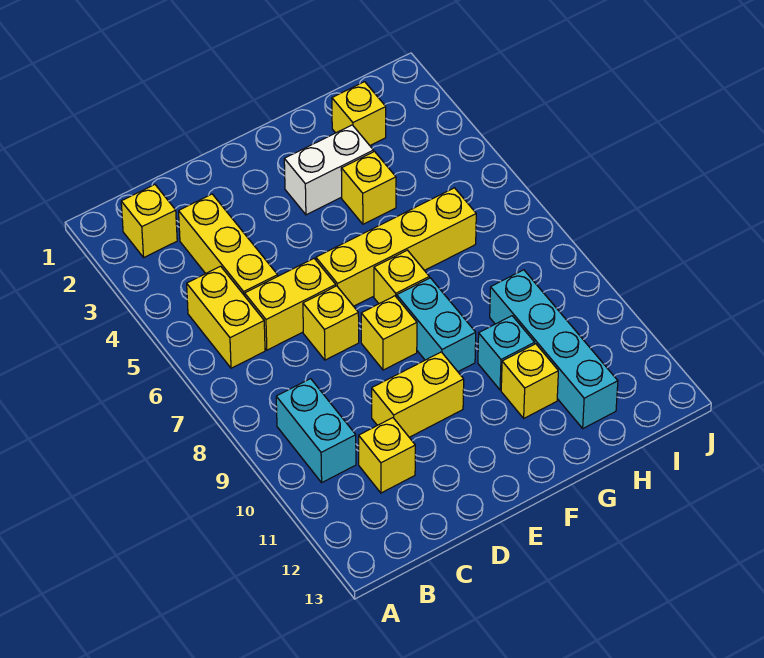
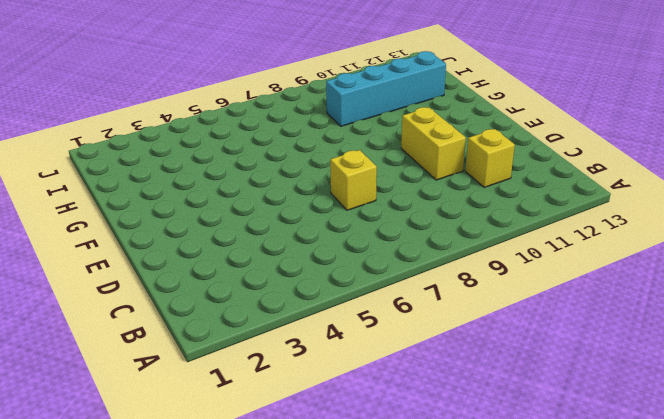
none -> yellow 1x1 brick [121,185,177,257]
none -> yellow 1x2 brick [187,266,265,368]
none -> cyan 1x2 brick [276,379,356,482]

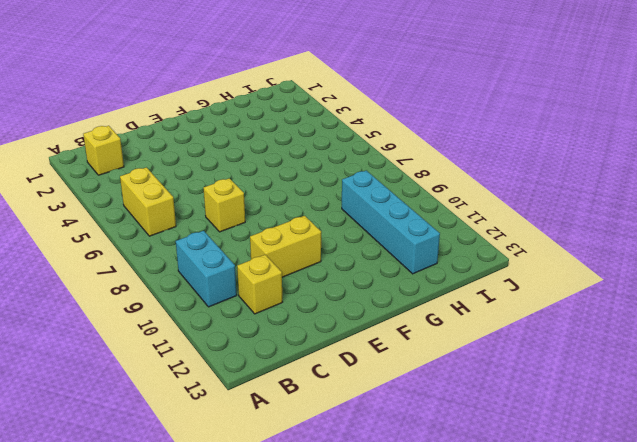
none -> yellow 1x3 brick [179,194,278,296]
none -> yellow 1x2 brick [245,259,336,350]
none -> yellow 1x4 brick [316,188,476,306]

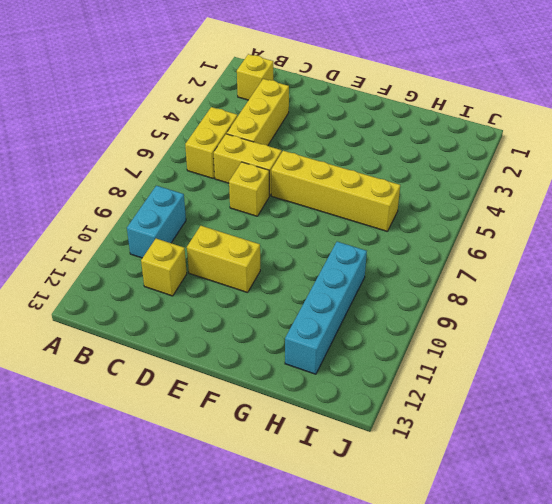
none -> yellow 1x1 brick [361,296,417,370]
none -> white 1x2 brick [284,125,374,215]
none -> yellow 1x1 brick [374,250,429,304]

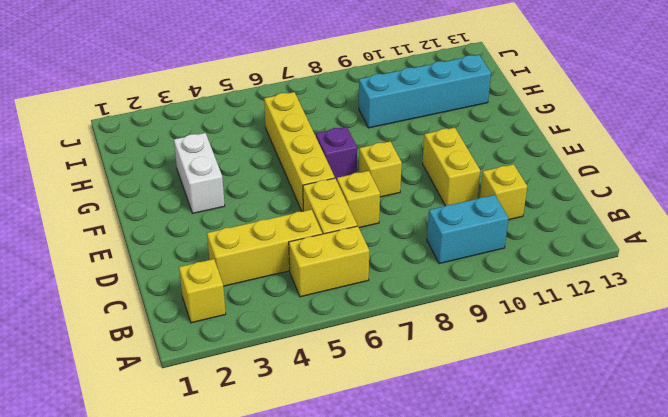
purple 1x1 brick [316,127,357,181] -> yellow 1x1 brick [374,250,429,304]
none -> cyan 1x2 brick [397,278,476,372]
none -> yellow 1x1 brick [341,152,396,224]
none -> cyan 1x1 brick [478,316,535,390]

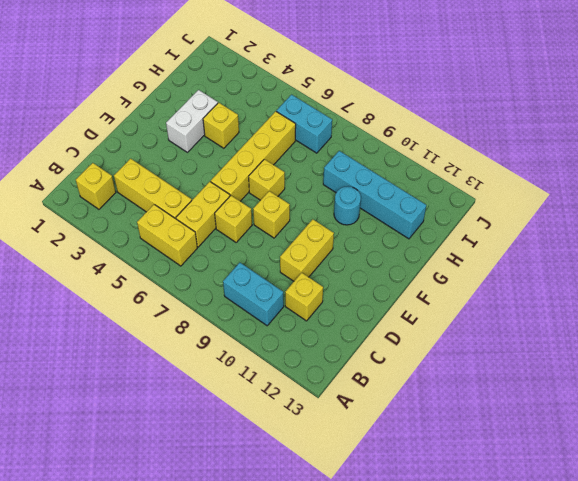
cyan 1x1 round brick [334,187,361,225] -> cyan 1x1 brick [478,316,535,390]
cyan 1x2 brick [276,95,332,153] -> cyan 1x2 brick moved to [397,278,476,372]
none -> yellow 1x1 brick [501,344,558,418]
none -> yellow 1x1 brick [332,82,386,145]

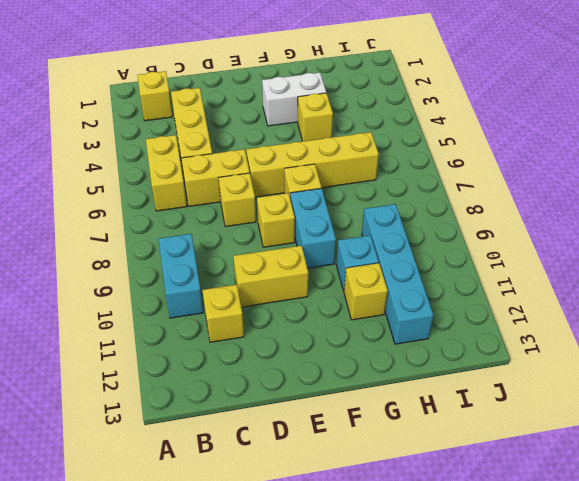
none -> yellow 1x1 brick [332,82,386,145]

